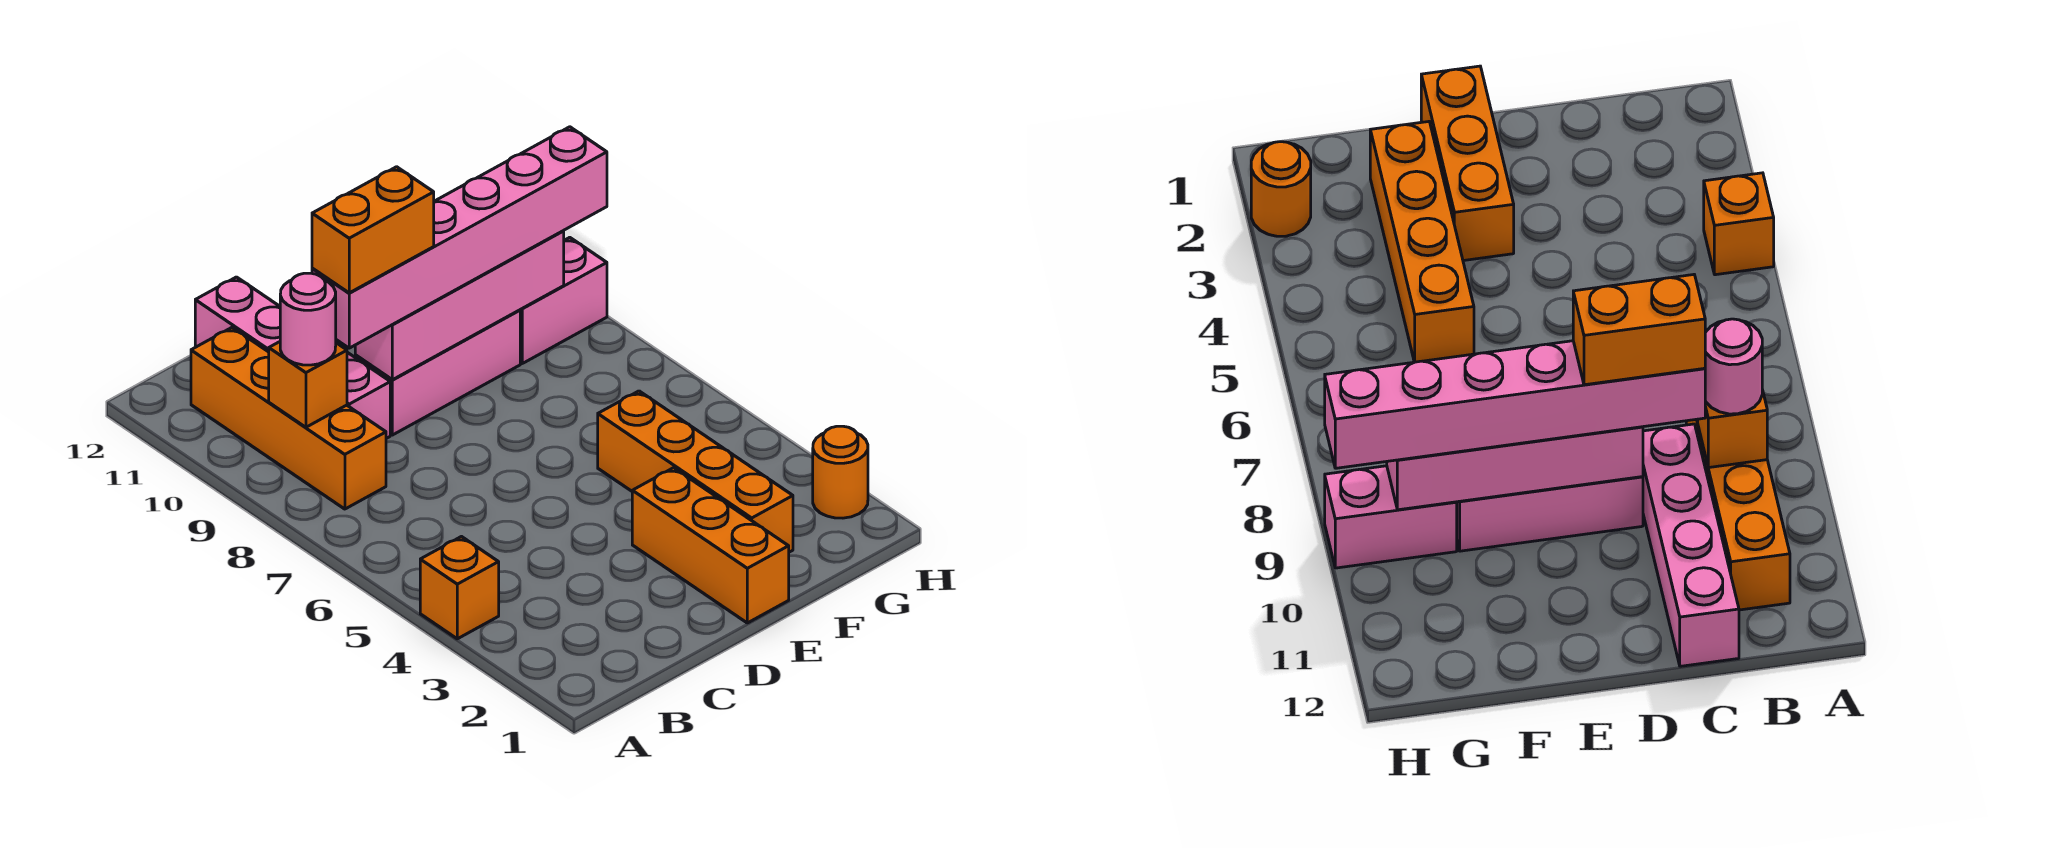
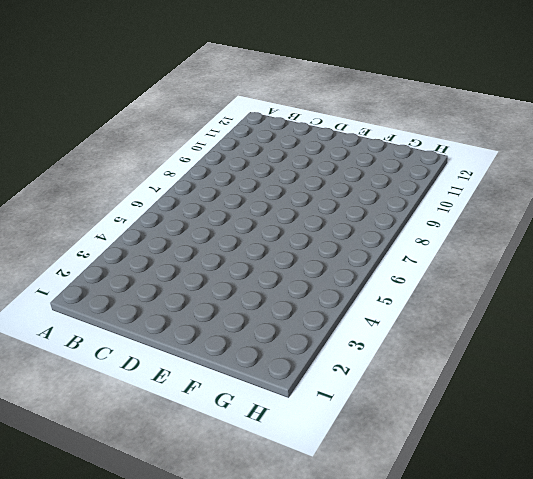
none -> orange 1x1 brick [420,537,499,639]
none -> orange 1x4 brick [191,327,386,509]
none -> pink 1x4 brick [195,277,390,438]

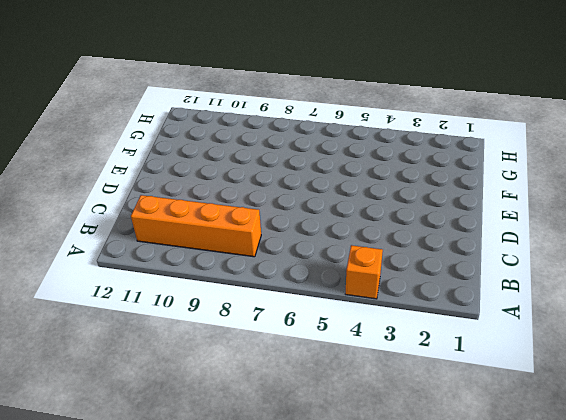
none -> pink 1x4 brick [195,277,390,438]
none -> pink 1x3 brick [355,310,520,435]
none -> orange 1x3 brick [632,468,789,623]

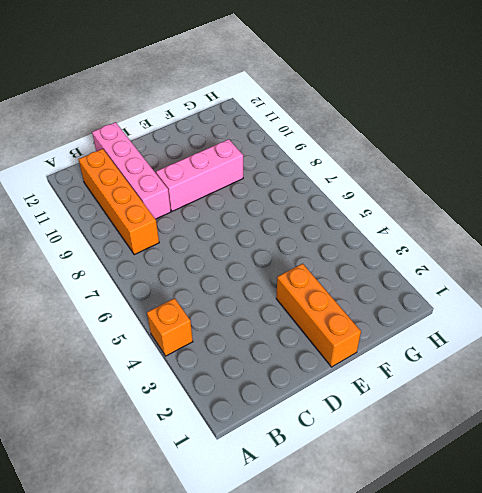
none -> orange 1x4 brick [598,391,793,552]
none -> pink 1x2 brick [520,237,607,363]
none -> orange 1x1 round brick [813,426,868,518]

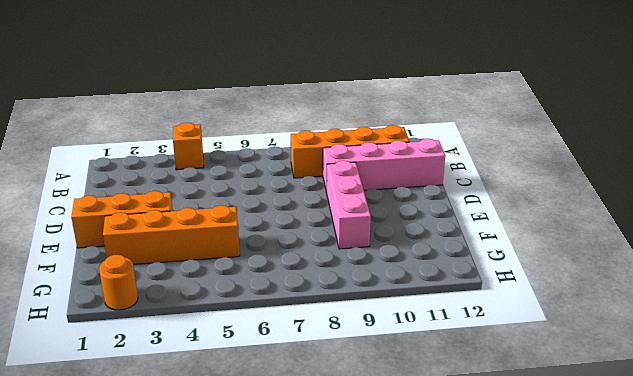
none -> pink 1x2 brick [520,237,607,363]
none -> orange 1x1 brick [269,342,347,427]
none -> pink 1x4 brick [355,231,564,380]

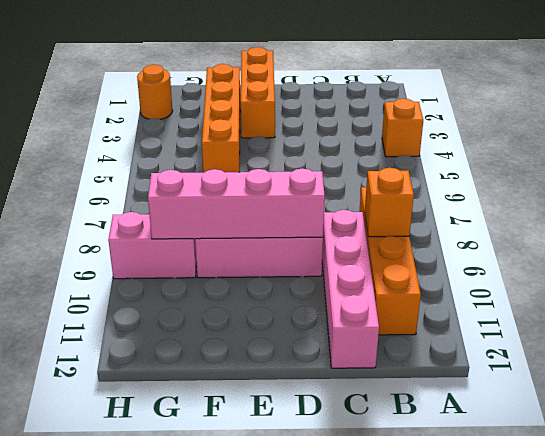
none -> pink 1x1 round brick [280,273,336,365]
none -> pink 1x6 brick [312,127,607,348]
none -> orange 1x2 brick [312,167,434,293]

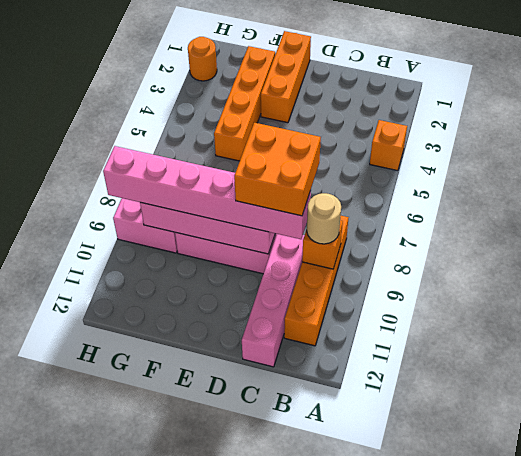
tan 1x1 round brick [307,193,341,244] -> pink 1x1 round brick [280,273,336,365]
orange 2x2 brick [234,123,321,216] -> orange 1x2 brick [312,167,434,293]

